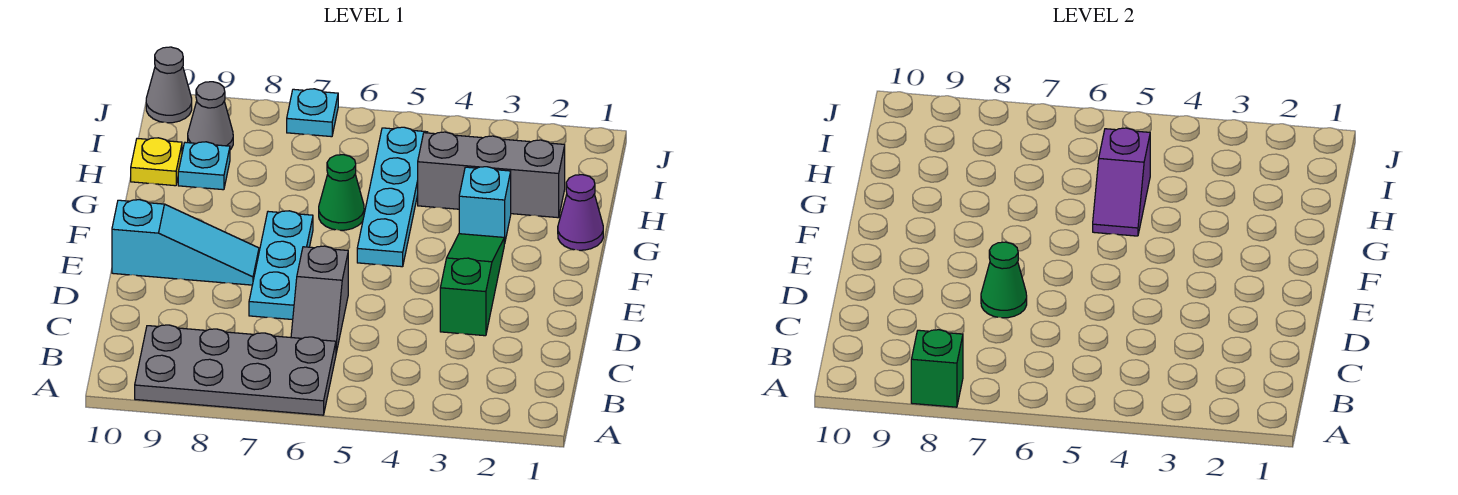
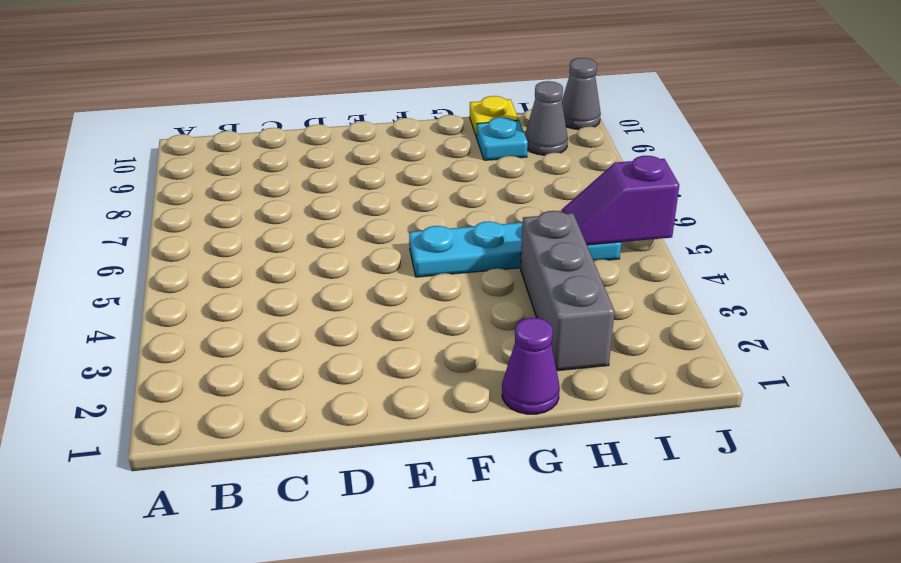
purple 1x2 slope [562,156,679,245] -> purple 1x2 slope moved to [1093,128,1150,236]
none -> grey 2x4 plate [135,325,336,415]
none -> grey 1x2 slope [291,246,348,352]
none -> green 1x3 slope [440,234,504,336]

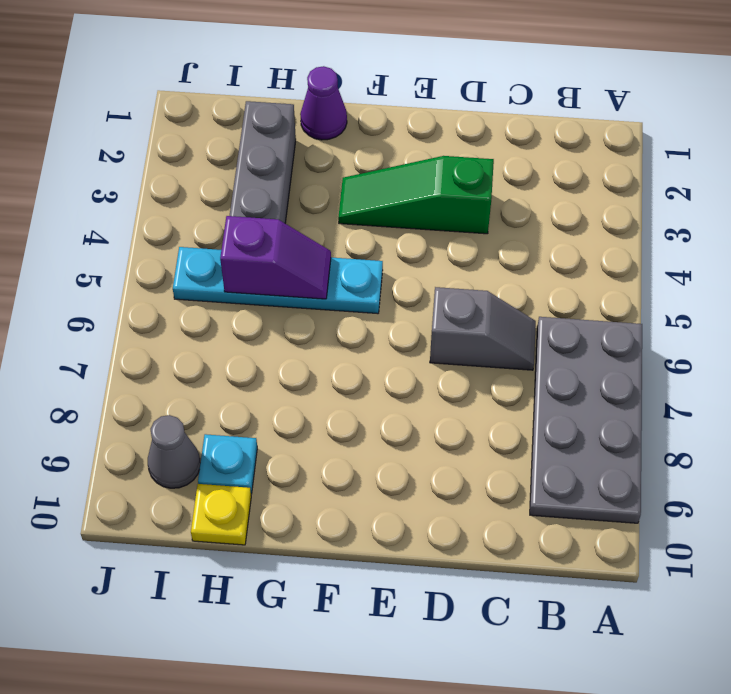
none -> cyan 1x3 plate [249,211,313,320]
none -> cyan 1x3 slope [112,200,259,285]
none -> cyan 1x1 brick [459,167,511,244]

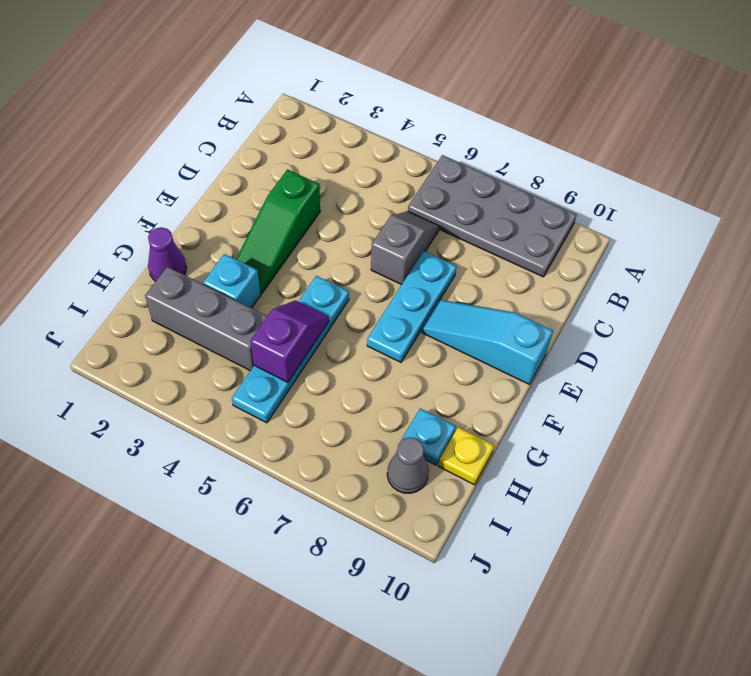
none -> green 1x1 cone [319,155,364,230]
none -> cyan 1x1 plate [287,89,338,137]
none -> grey 1x1 cone [146,47,192,123]

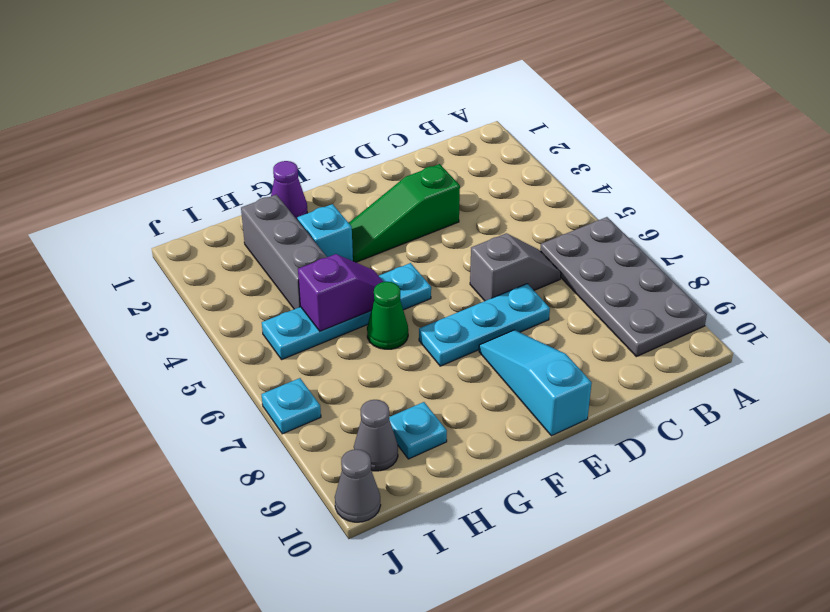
none -> yellow 1x1 plate [131,138,182,186]
none -> green 1x1 brick [911,330,963,407]
none -> green 1x1 cone [981,242,1027,318]

